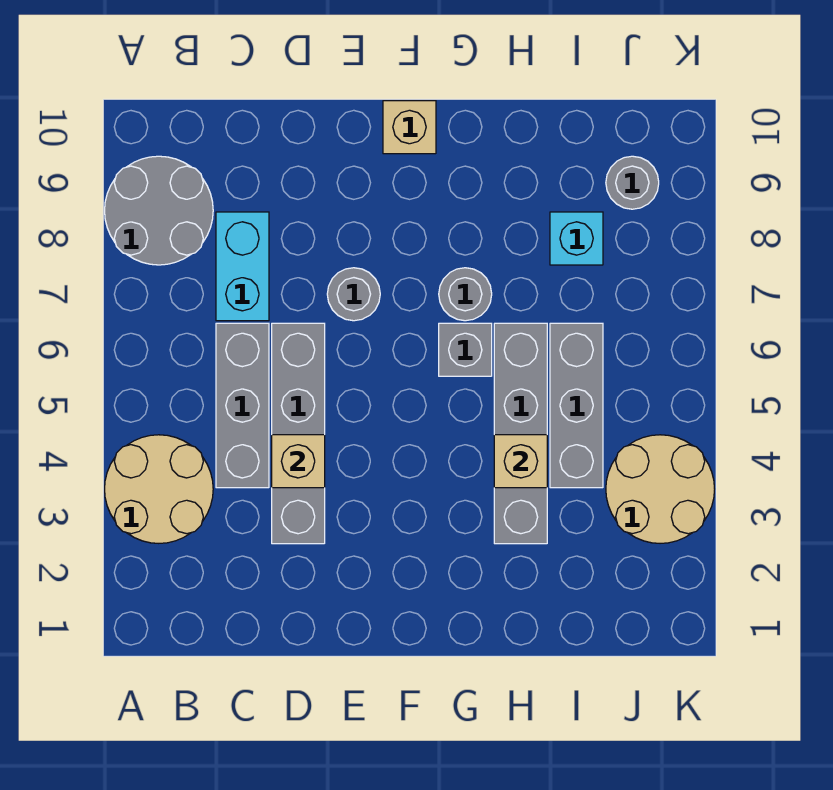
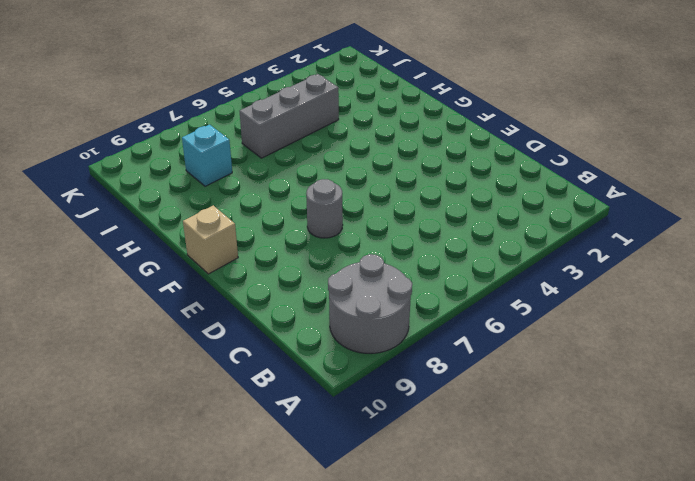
none -> tan 2x2 round brick [105,435,213,543]
none -> grey 1x3 brick [216,323,269,488]
none -> cyan 1x2 brick [216,212,269,321]

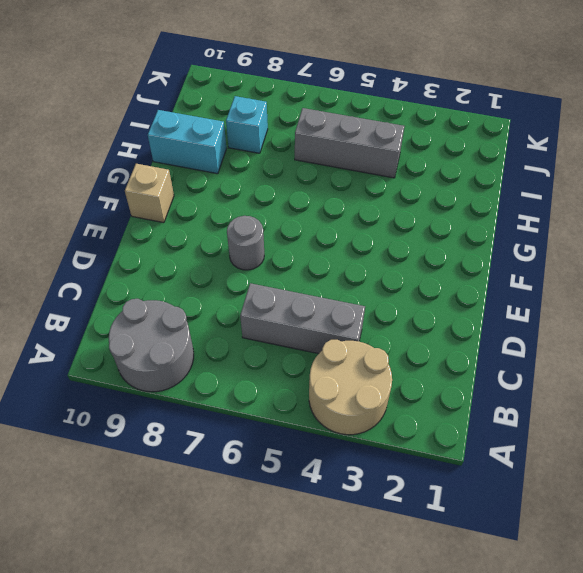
cyan 1x2 brick [148,110,227,174] -> cyan 1x2 brick moved to [216,212,269,321]
none -> grey 1x4 brick [272,323,325,544]
none -> grey 1x1 brick [439,323,492,376]
none -> grey 1x1 round brick [439,268,492,321]

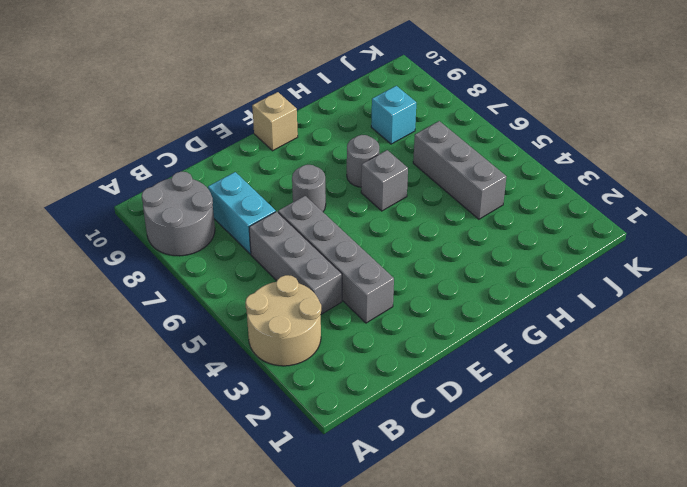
none -> grey 1x4 brick [494,323,547,544]
none -> tan 2x2 round brick [606,435,715,543]
none -> grey 1x1 round brick [606,156,659,209]

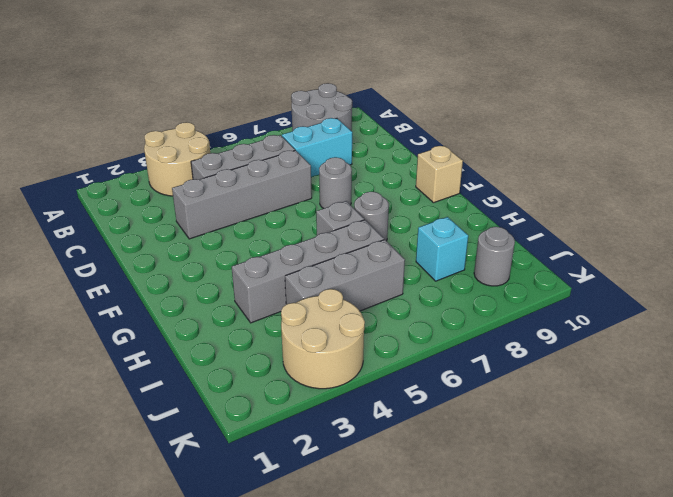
none -> tan 1x1 brick [272,435,325,488]
none -> tan 1x1 brick [494,435,547,488]

